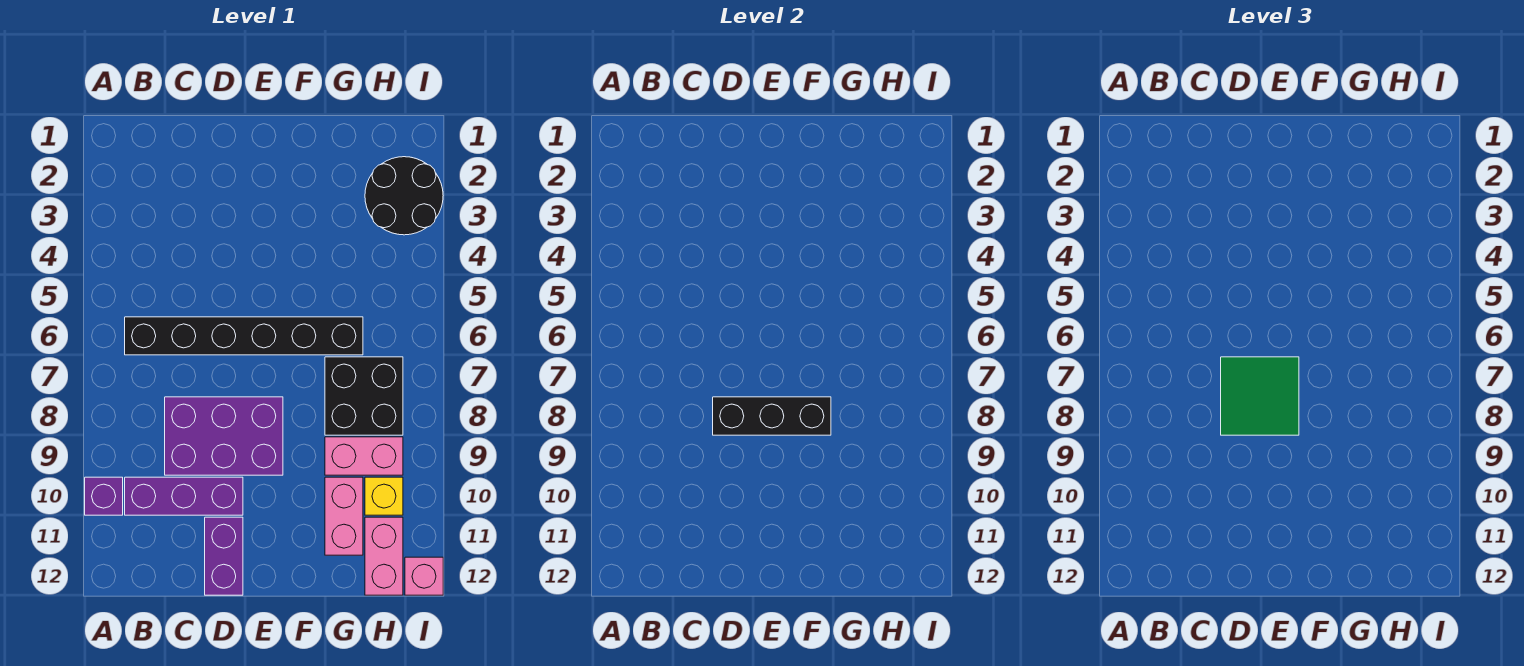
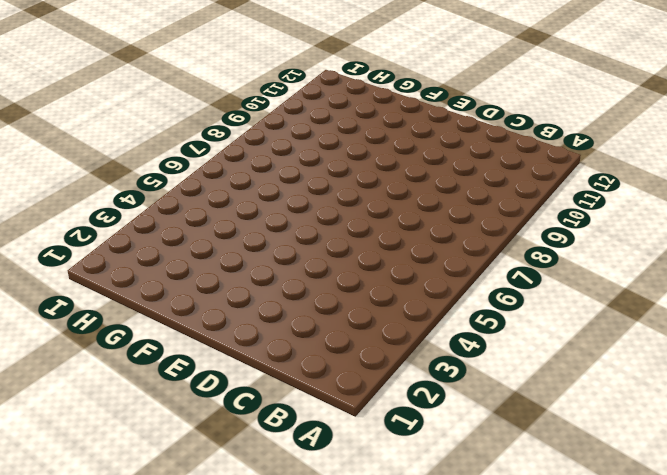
none -> purple 1x1 brick [85,477,123,515]
none -> black 1x6 brick [125,317,363,355]
none -> purple 1x3 brick [125,477,243,515]

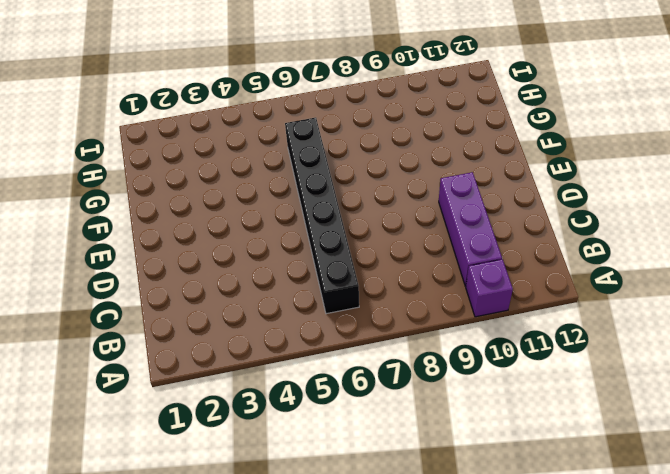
none -> purple 2x3 brick [165,397,283,475]
none -> purple 1x2 brick [205,517,243,595]
none -> black 2x2 brick [325,357,403,435]

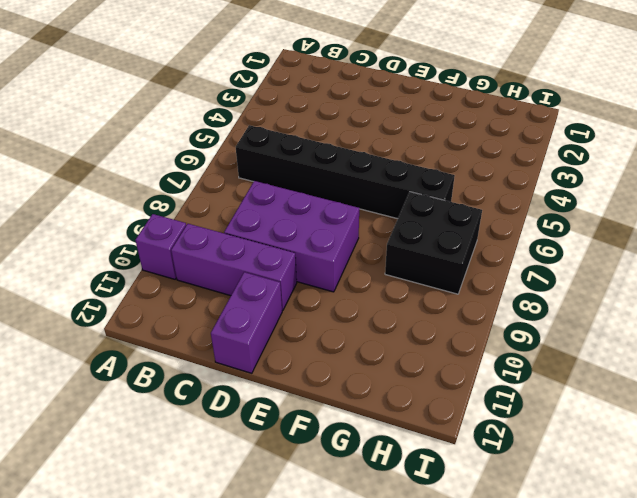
none -> pink 1x2 brick [325,437,403,475]
none -> pink 1x2 brick [325,477,363,555]
none -> black 2x2 round brick [365,157,443,235]

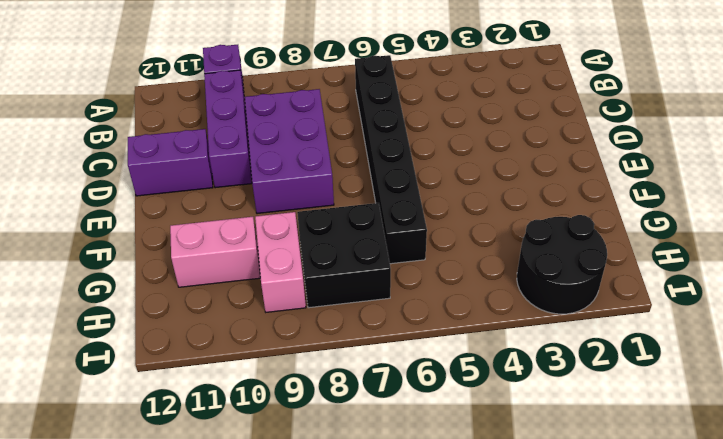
none -> yellow 1x1 brick [365,477,403,515]
none -> pink 1x2 brick [365,517,403,595]
none -> pink 1x1 brick [405,557,443,595]

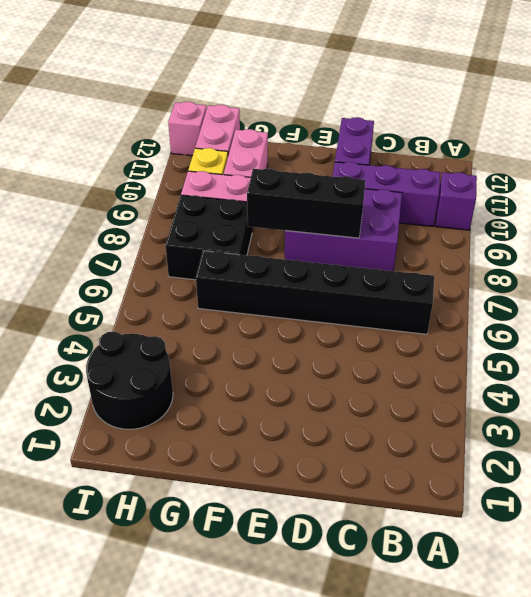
none -> green 2x2 tile [1221,357,1299,435]

